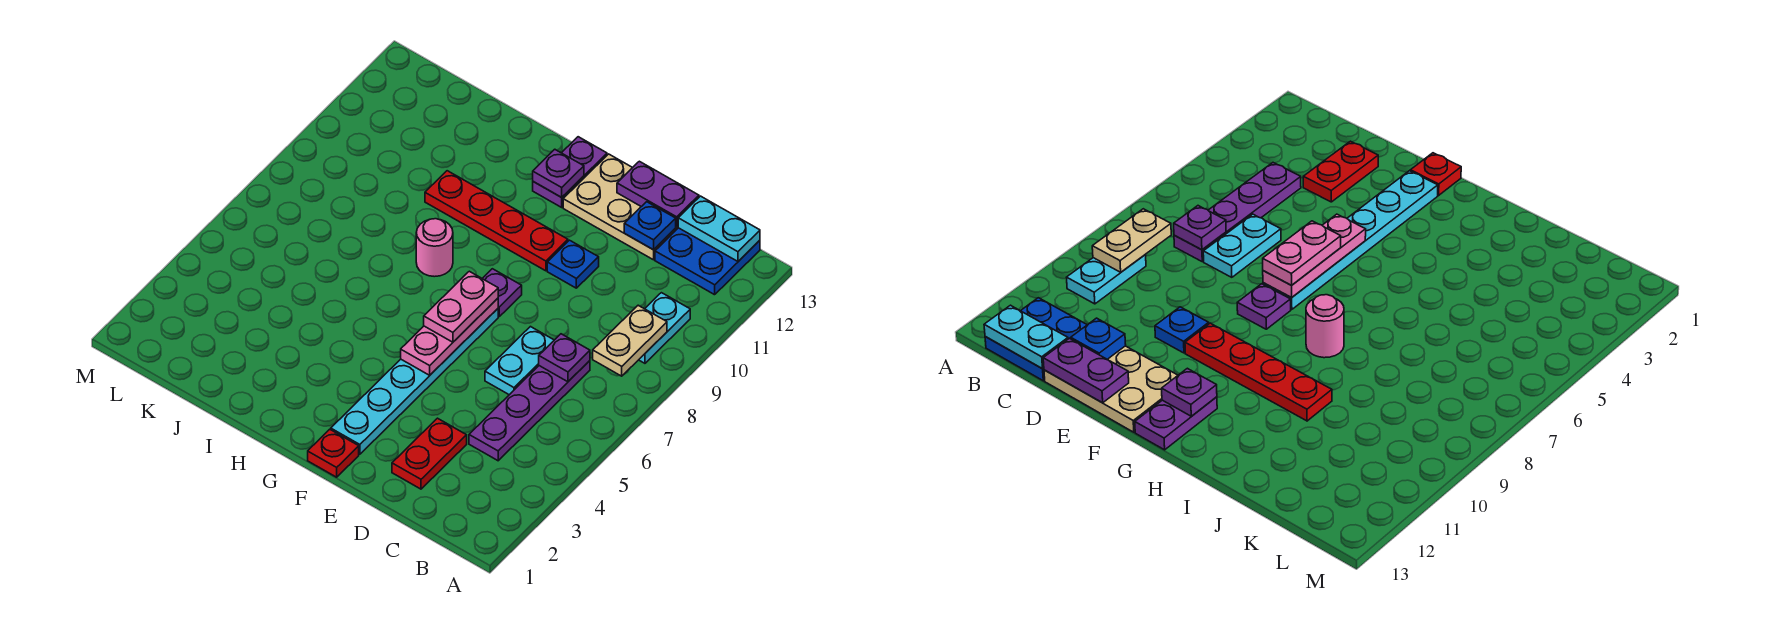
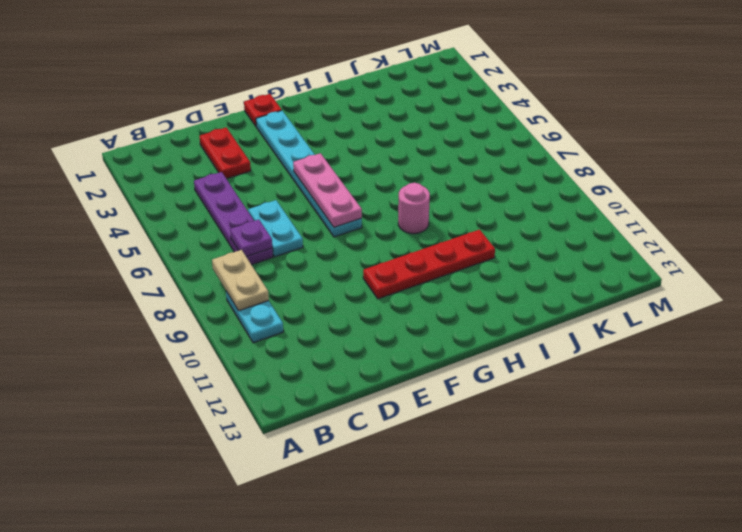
none -> blue 2x2 plate [655,228,760,295]
none -> tan 2x3 plate [563,154,678,260]
none -> blue 1x1 plate [547,240,599,288]

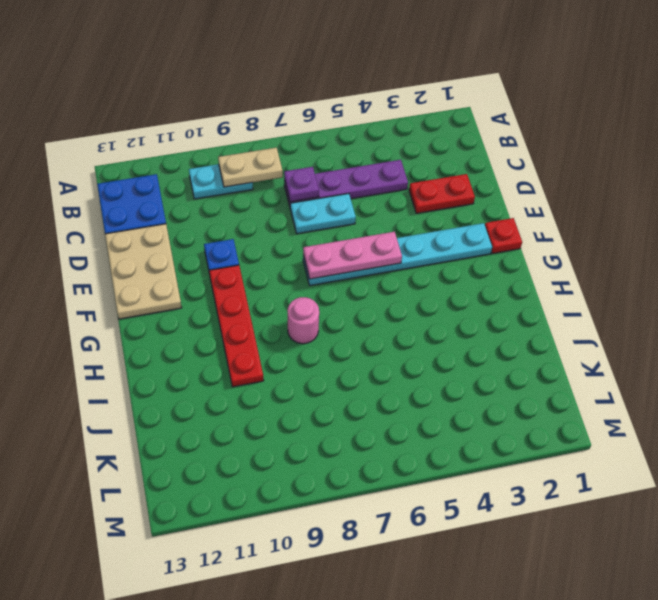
none -> purple 1x1 plate [482,269,522,316]
none -> purple 1x2 plate [533,137,607,207]
none -> cyan 1x2 plate [678,196,760,261]

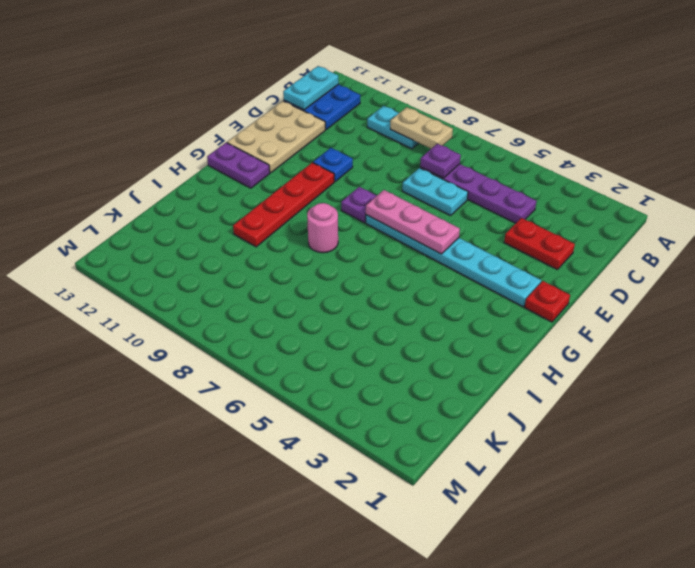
none -> blue 1x1 plate [624,202,676,250]
none -> purple 1x2 plate [617,161,699,227]
none -> purple 1x1 plate [533,149,584,197]

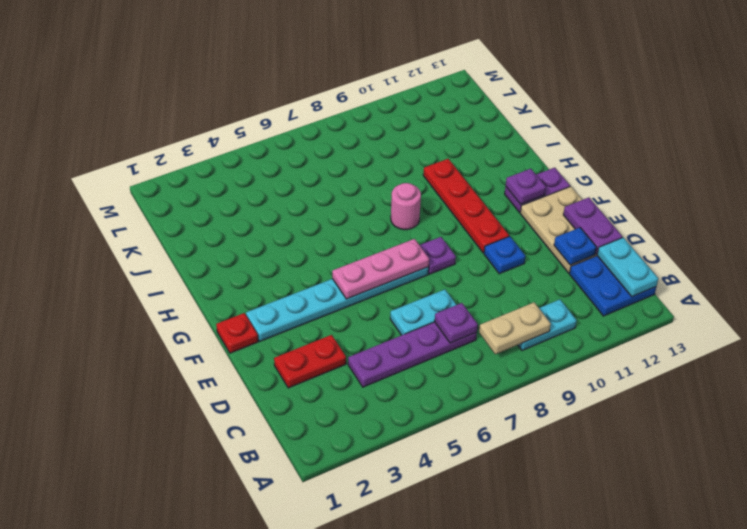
none -> pink 1x2 plate [424,271,498,342]

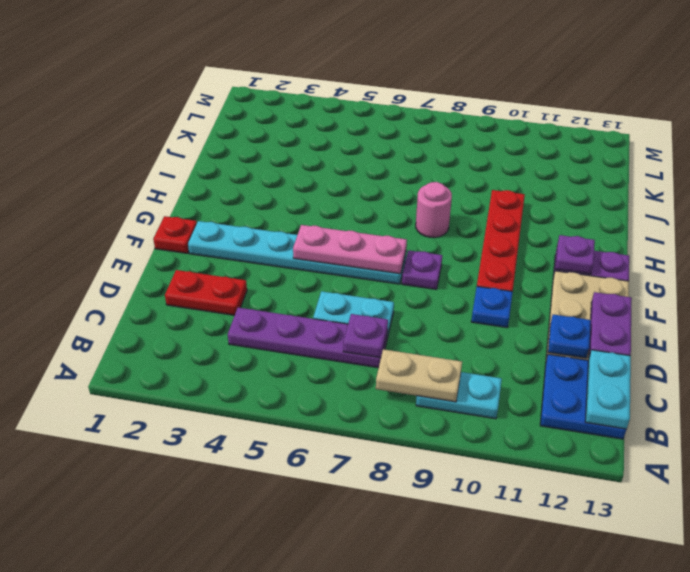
none -> pink 1x2 plate [424,271,498,342]

